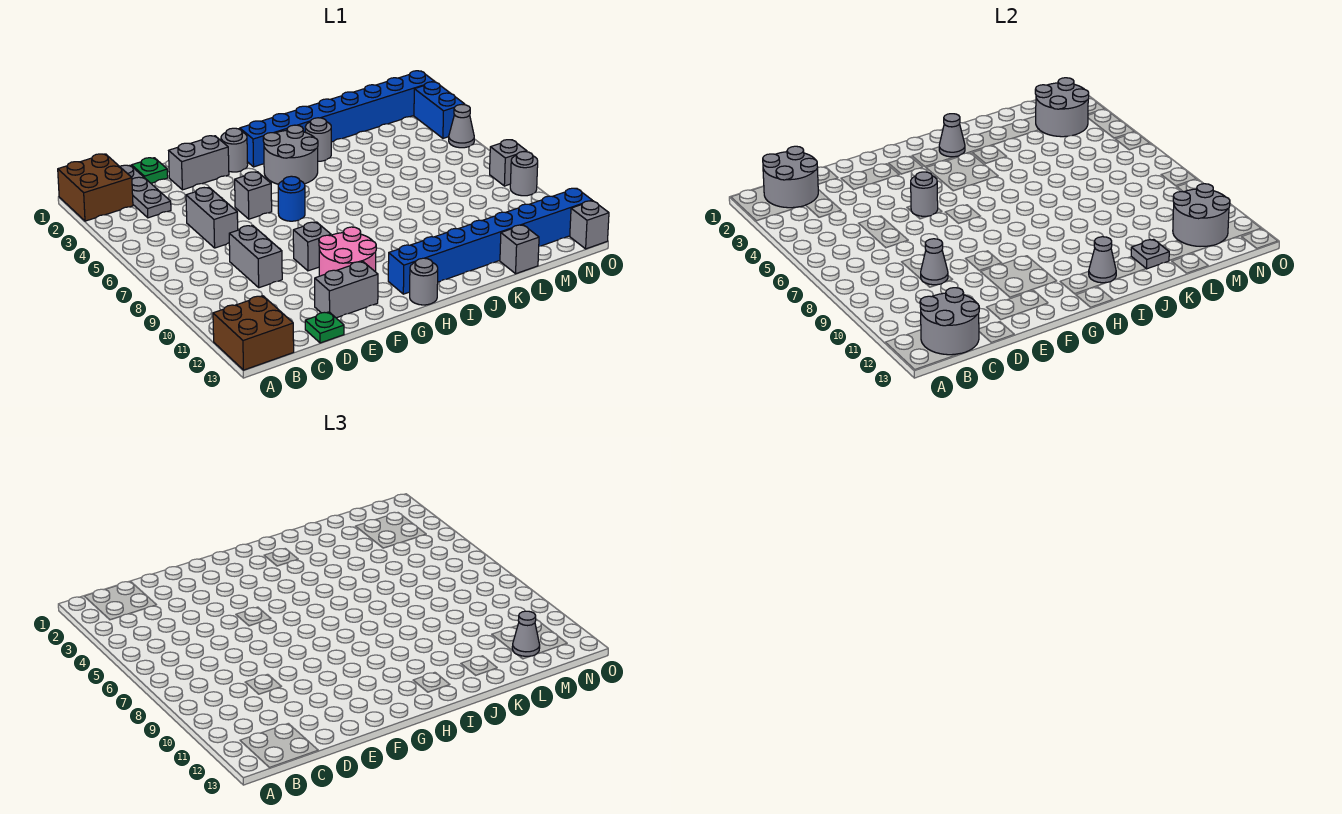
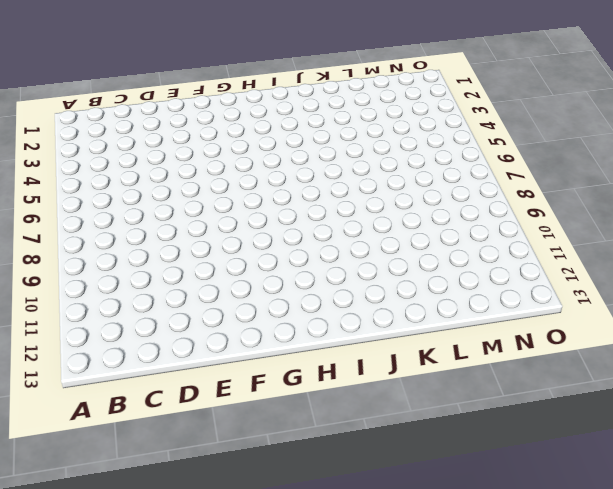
none -> brown 2x2 brick [58,154,133,221]
none -> brown 2x2 brick [213,296,294,370]
none -> grey 1x3 plate [120,165,171,218]
none -> green 1x1 plate [132,158,168,183]

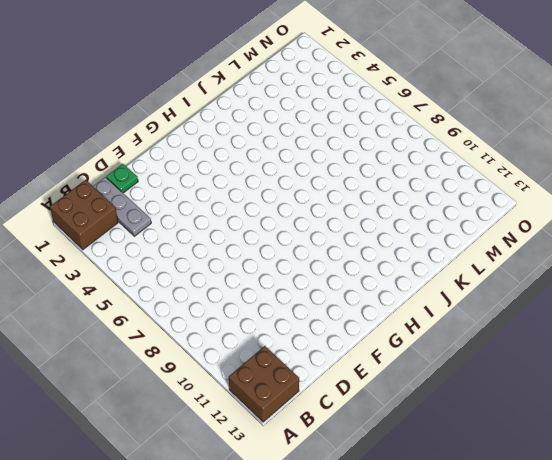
none -> grey 1x2 brick [186,188,238,248]
none -> grey 1x2 brick [229,225,282,288]
none -> green 1x1 plate [305,312,344,343]
none -> grey 1x2 brick [169,136,229,190]

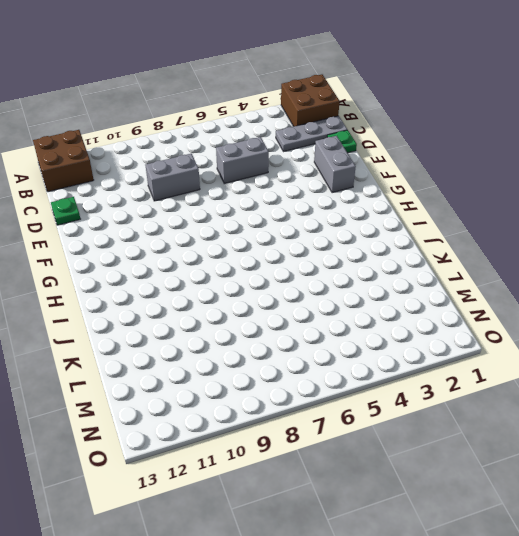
none -> grey 1x2 brick [315,262,378,318]
none -> grey 1x1 brick [235,172,272,219]
none -> grey 1x1 brick [293,222,331,271]
none -> pink 2x2 round brick [319,227,376,276]

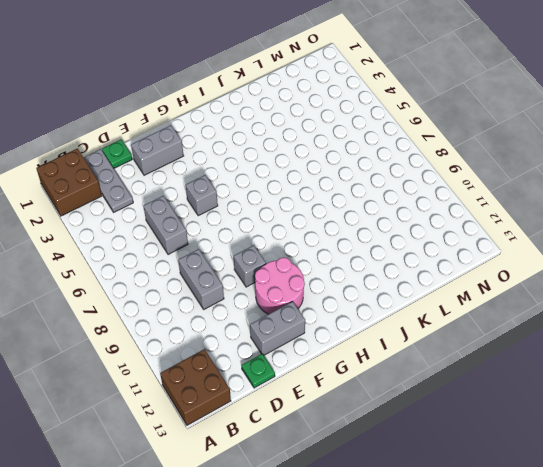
none -> grey 1x1 round brick [221,128,248,172]
none -> blue 1x1 round brick [278,176,305,221]
none -> blue 1x8 brick [240,71,435,167]
none -> grey 2x2 round brick [263,125,318,184]

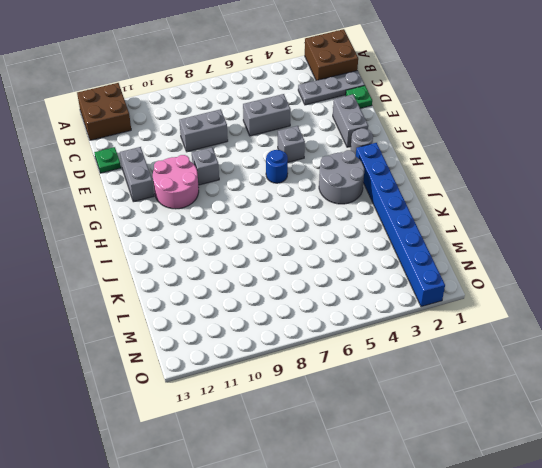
none -> blue 1x8 brick [388,188,592,294]
none -> grey 1x1 round brick [410,258,438,305]
none -> grey 1x1 round brick [305,118,331,161]
none -> grey 1x1 brick [500,225,539,274]

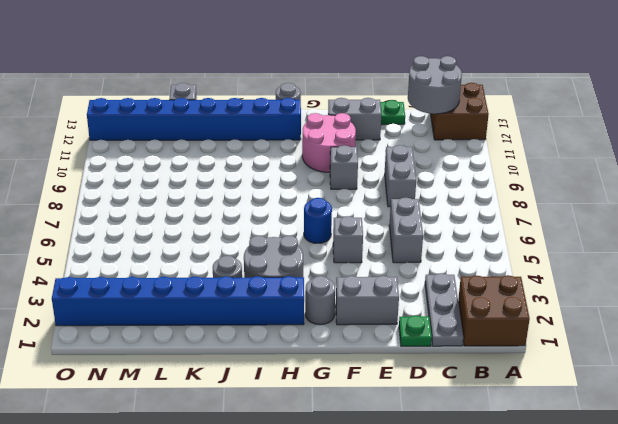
none -> blue 1x2 brick [414,82,465,138]
none -> grey 1x1 cone [449,104,474,148]
none -> grey 1x1 brick [490,140,527,186]
none -> grey 1x1 round brick [510,152,538,196]

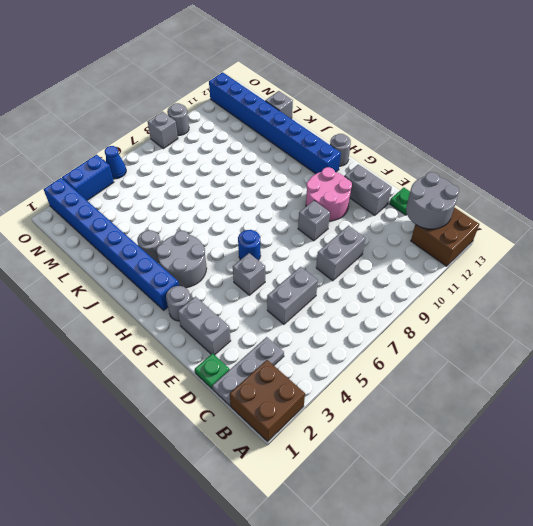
blue 1x1 cone [105,146,126,179] -> grey 1x1 cone [449,104,474,148]
none -> grey 1x1 brick [570,201,609,249]
none -> grey 2x2 round brick [763,146,818,208]
none -> grey 1x1 cone [921,239,948,285]
none -> grey 1x1 round brick [911,172,938,216]

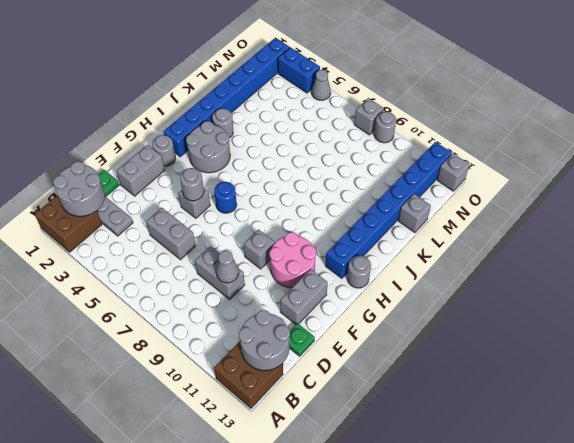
none -> grey 1x1 cone [939,114,965,157]
none -> grey 1x1 cone [1089,237,1116,283]
none -> grey 1x1 plate [1131,239,1169,269]
none -> grey 2x2 round brick [1035,78,1089,137]

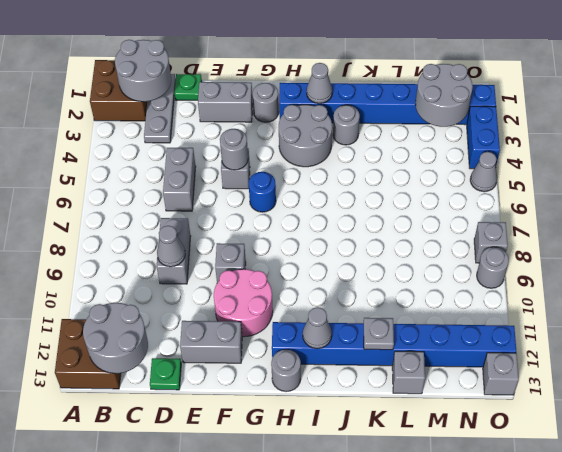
none -> grey 2x2 round brick [1173,184,1230,246]
none -> grey 1x1 cone [512,611,540,657]

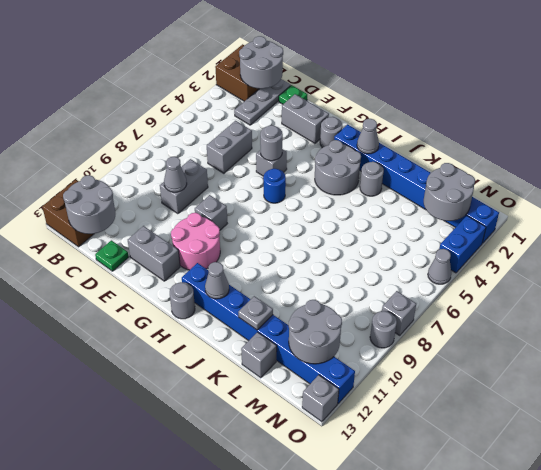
none -> grey 1x1 cone [512,611,540,657]

